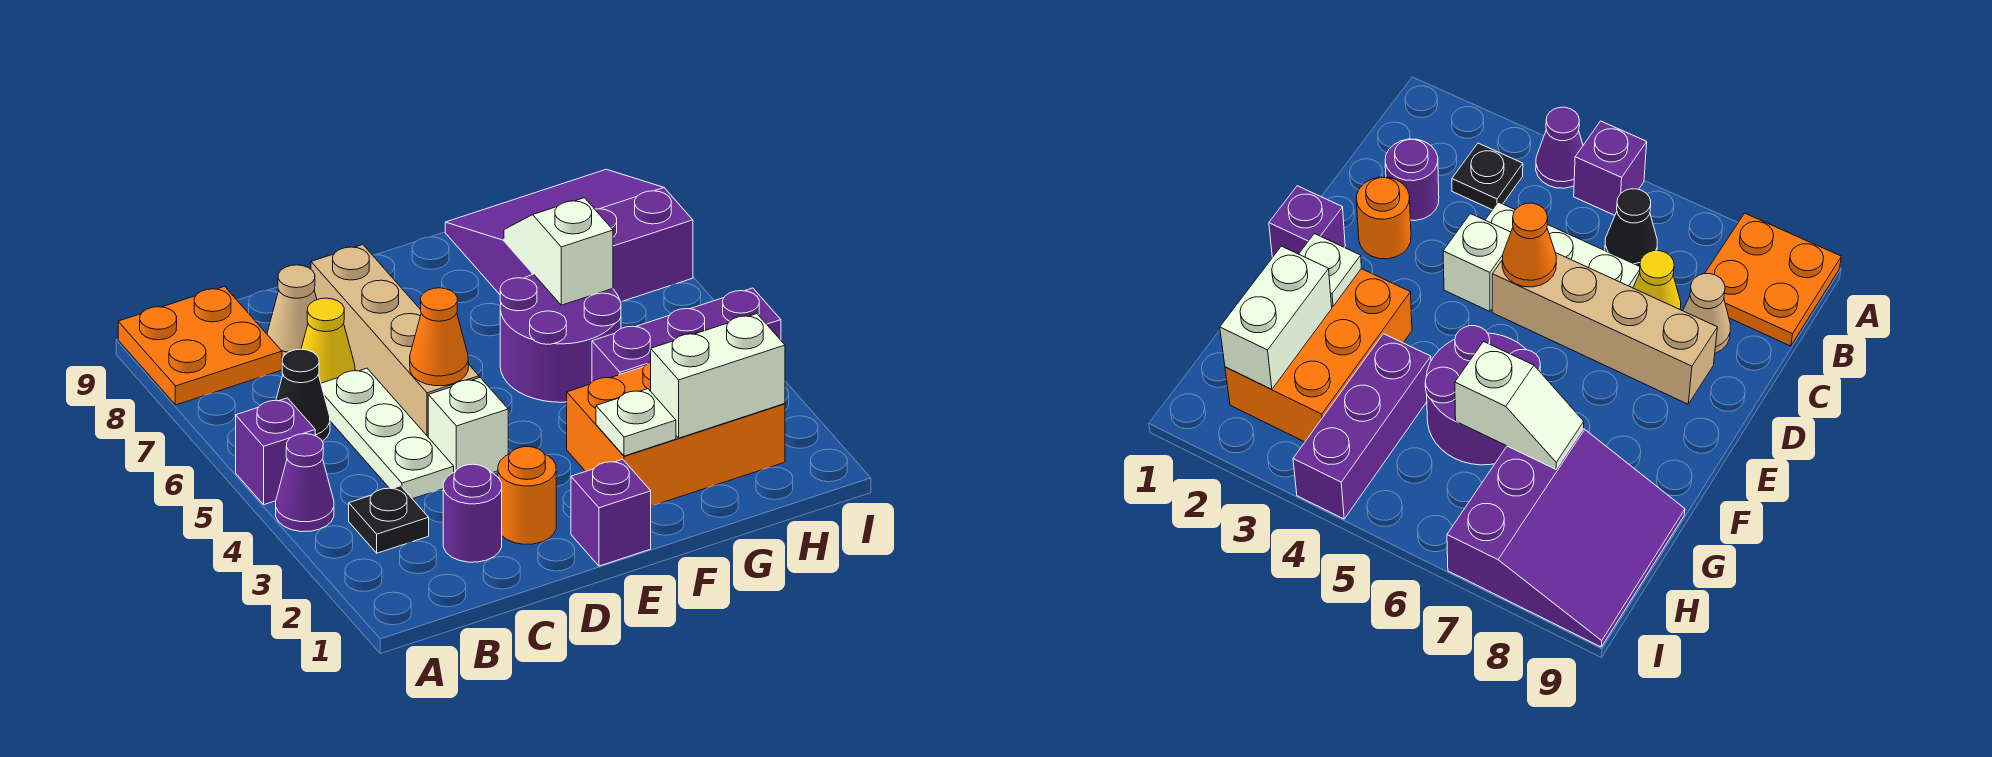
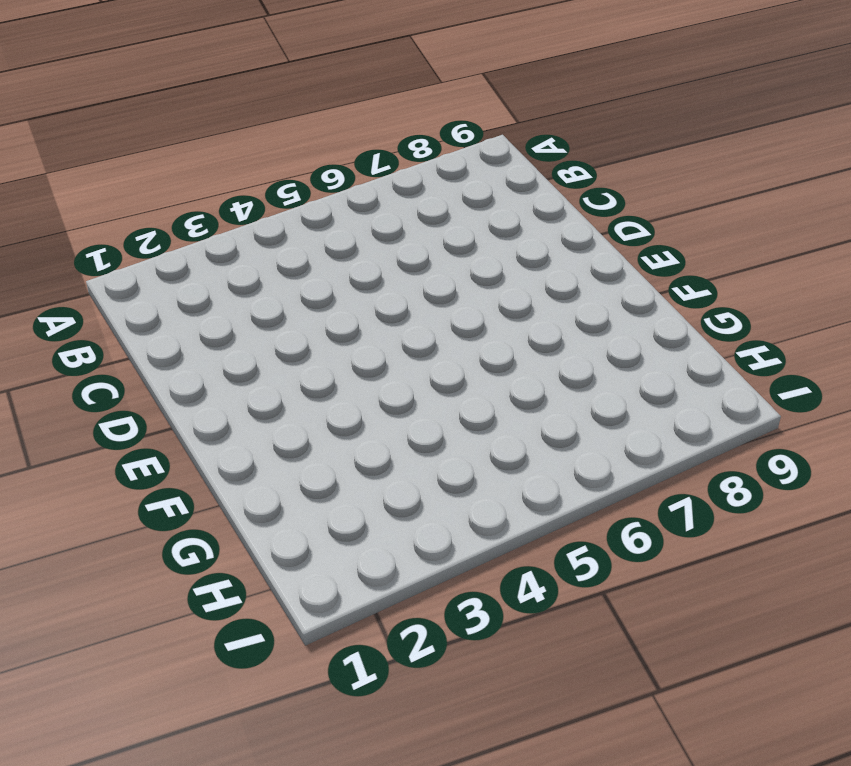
none -> purple 1x1 cone [276,434,334,532]
none -> purple 1x1 brick [236,398,315,505]
none -> orange 2x2 plate [118,286,282,405]

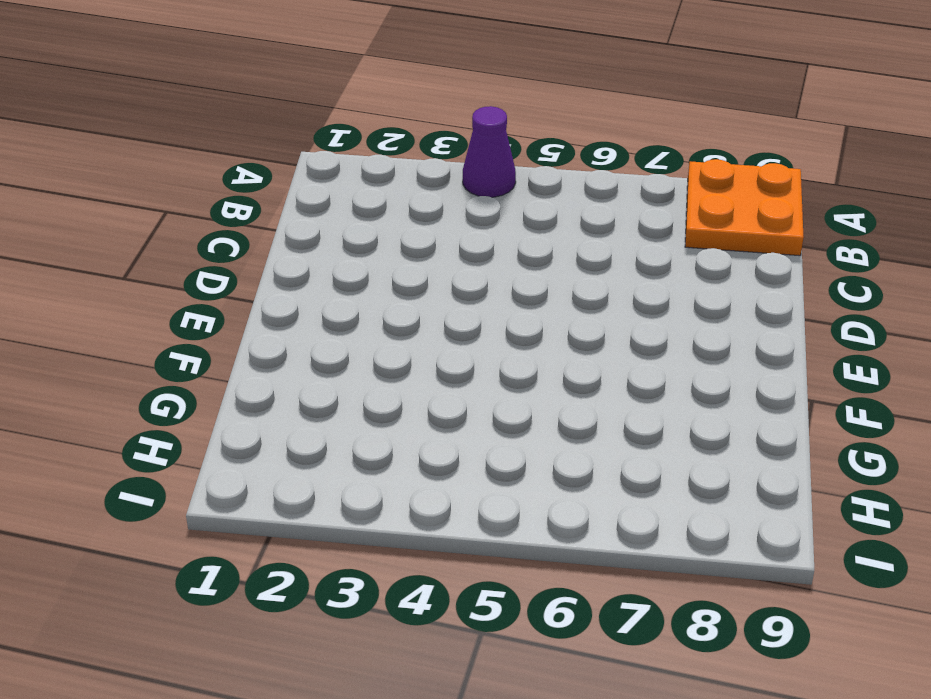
none -> purple 1x1 brick [236,398,315,505]
none -> black 1x1 plate [349,486,429,553]
none -> black 1x1 cone [276,349,330,441]

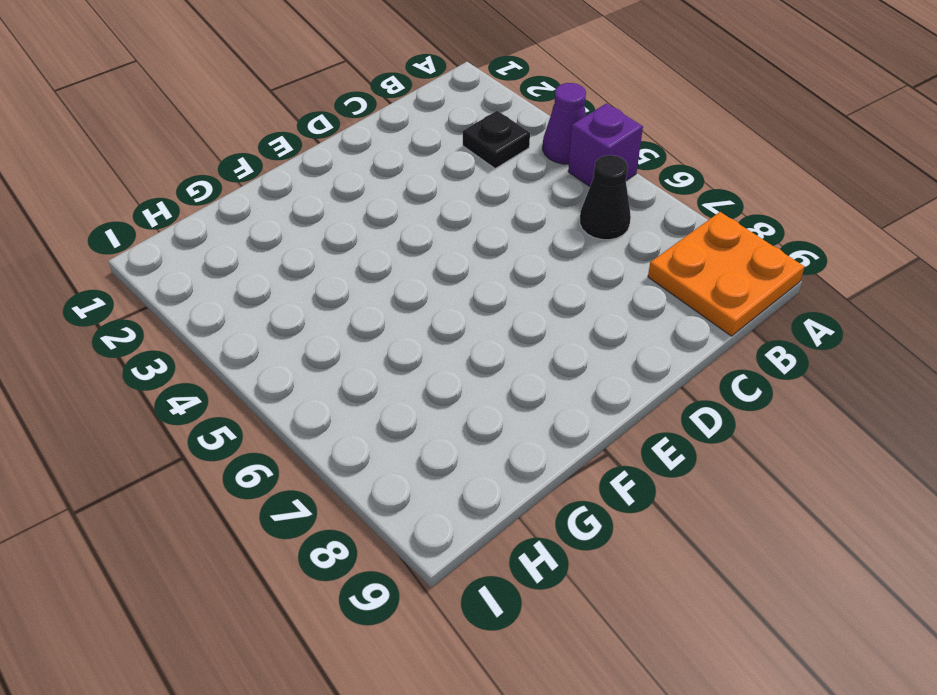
none -> purple 1x1 round brick [443,464,502,562]
none -> white 1x3 plate [321,368,454,499]
none -> yellow 1x1 cone [301,298,355,383]

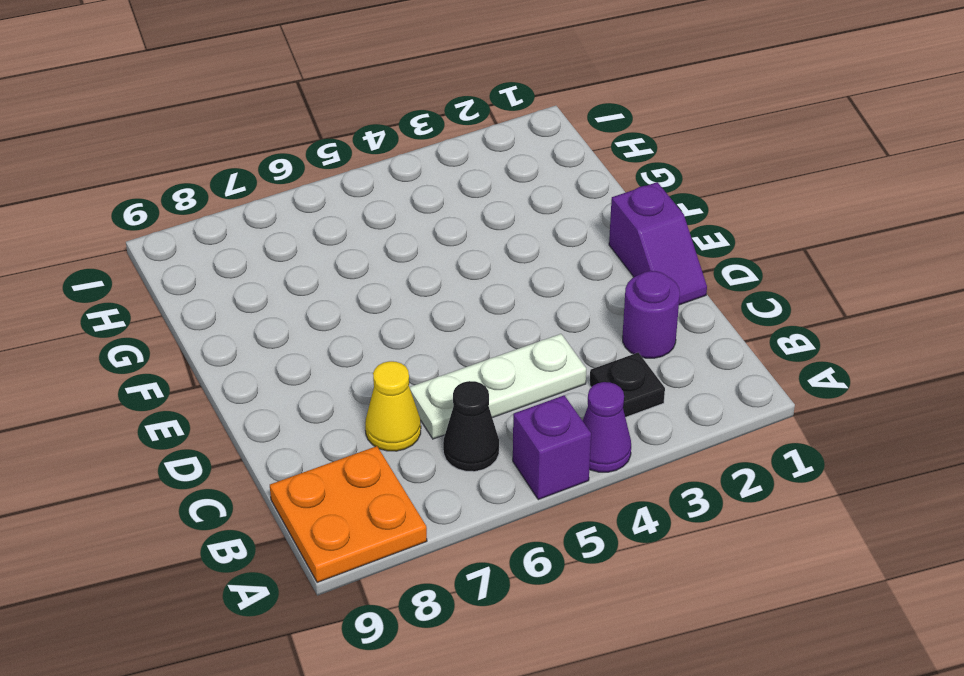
purple 1x2 slope [609,182,707,305] -> purple 1x1 brick [571,459,651,566]
none -> tan 1x1 cone [267,265,317,358]
none -> orange 1x1 round brick [498,447,556,544]
none -> white 1x1 brick [428,378,508,473]

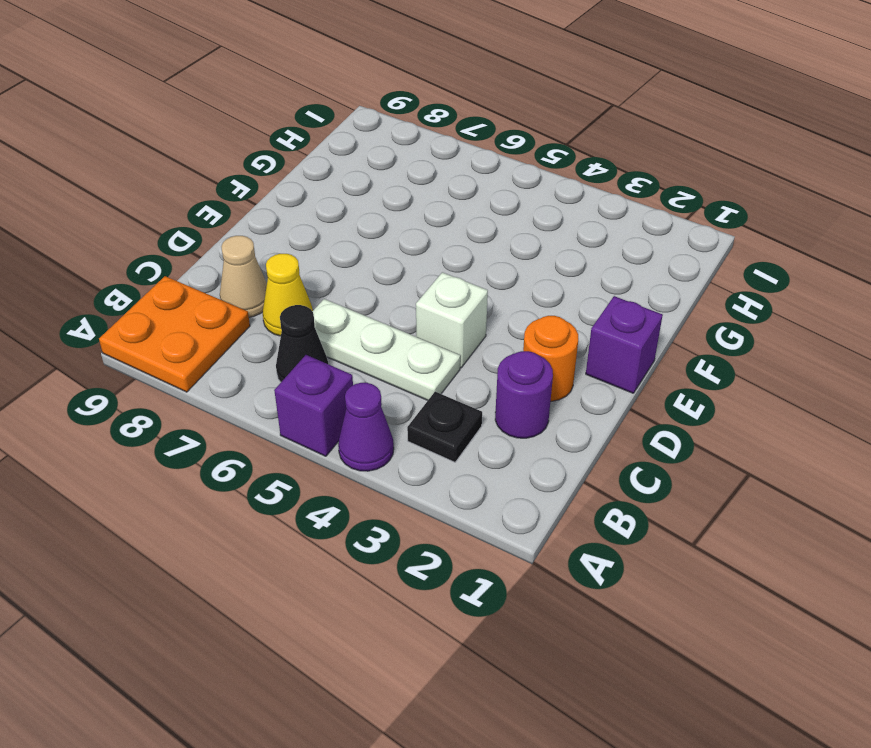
none -> tan 1x4 brick [311,245,479,436]
none -> orange 2x3 brick [567,362,785,506]
none -> purple 2x2 round brick [500,274,621,402]

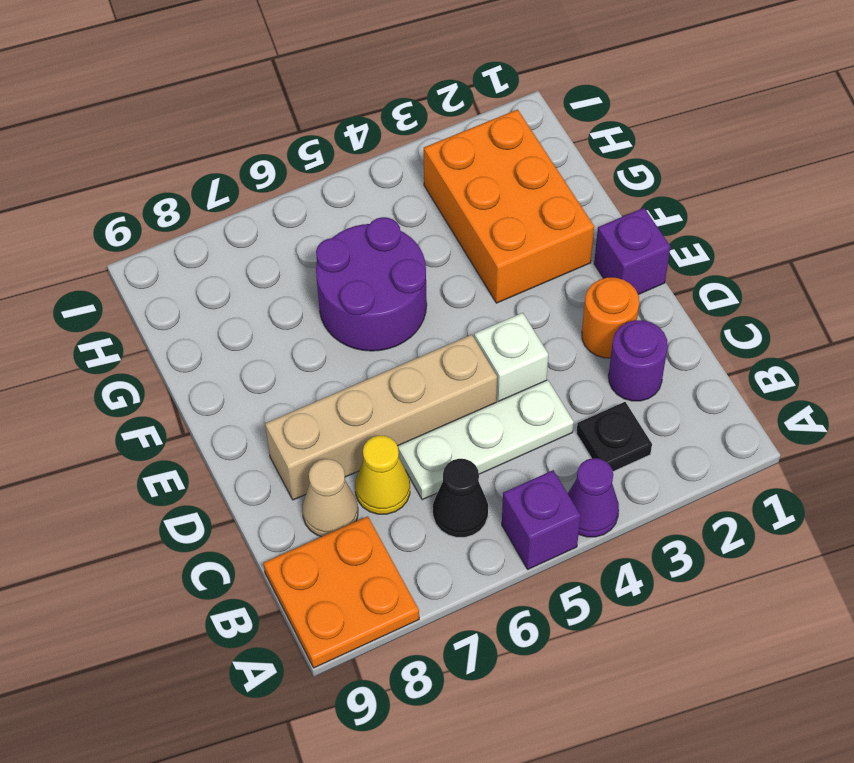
none -> purple 1x3 brick [592,288,781,382]
none -> purple 3x3 slope [445,169,693,302]
none -> orange 1x1 cone [410,288,468,386]

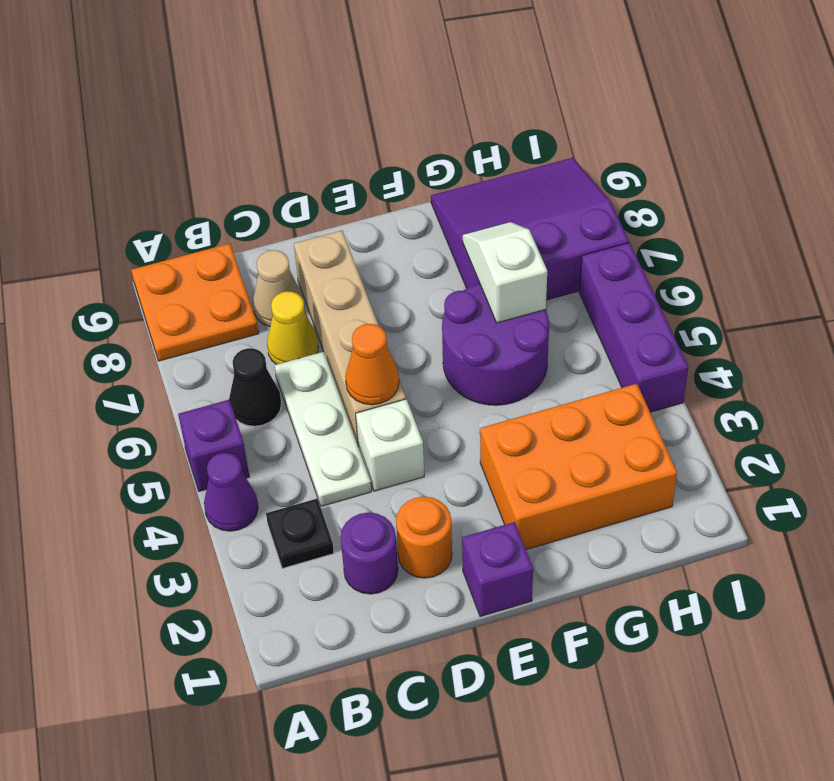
purple 1x3 brick [579,242,688,412] -> purple 1x3 brick turned to [592,288,781,382]
none -> white 1x1 plate [596,389,676,456]
none -> white 1x2 brick [651,314,785,438]

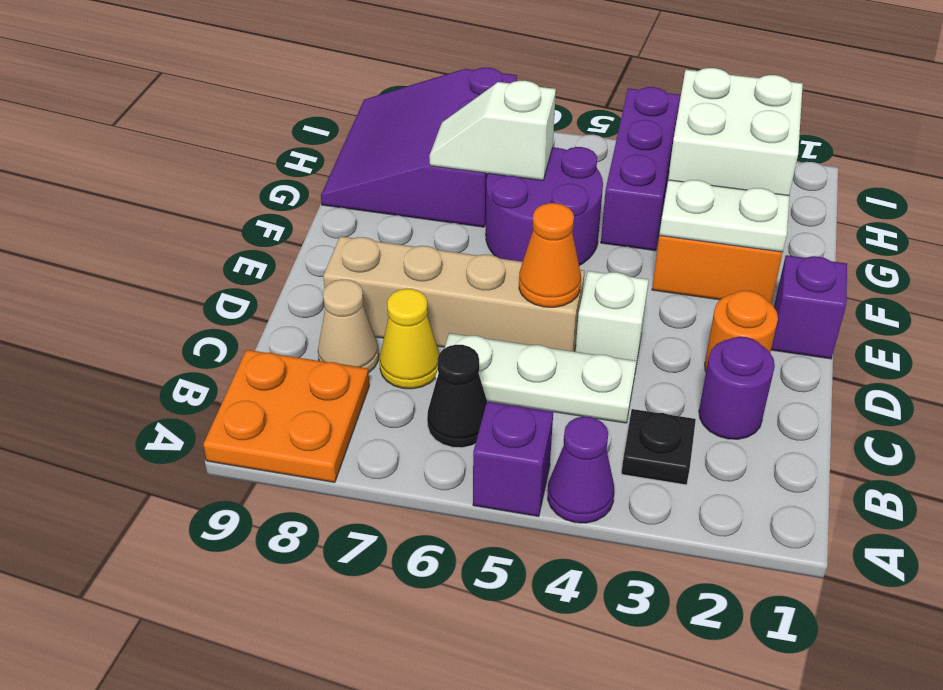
white 1x2 plate [659,180,789,252] -> white 1x1 plate [596,389,676,456]
white 2x2 brick [668,68,803,195] -> white 1x2 brick [651,314,785,438]

